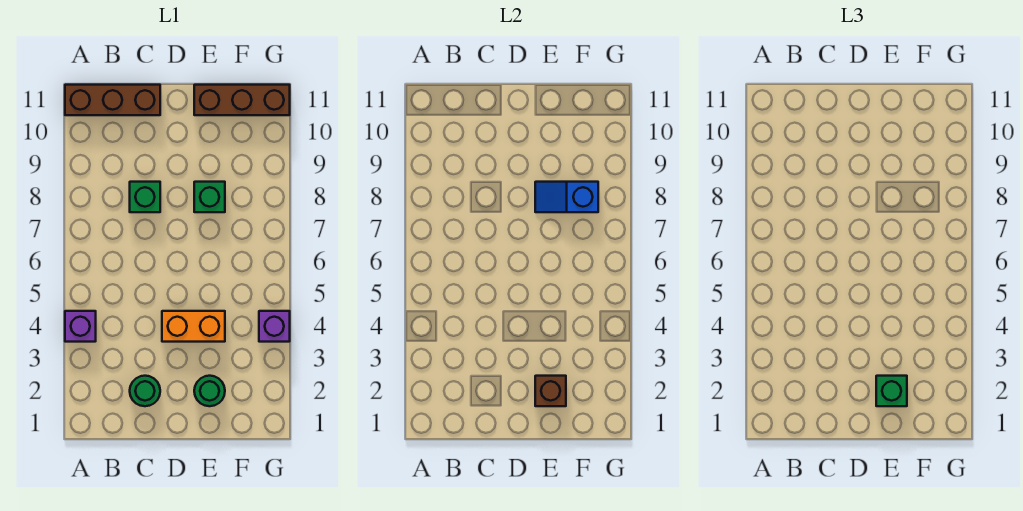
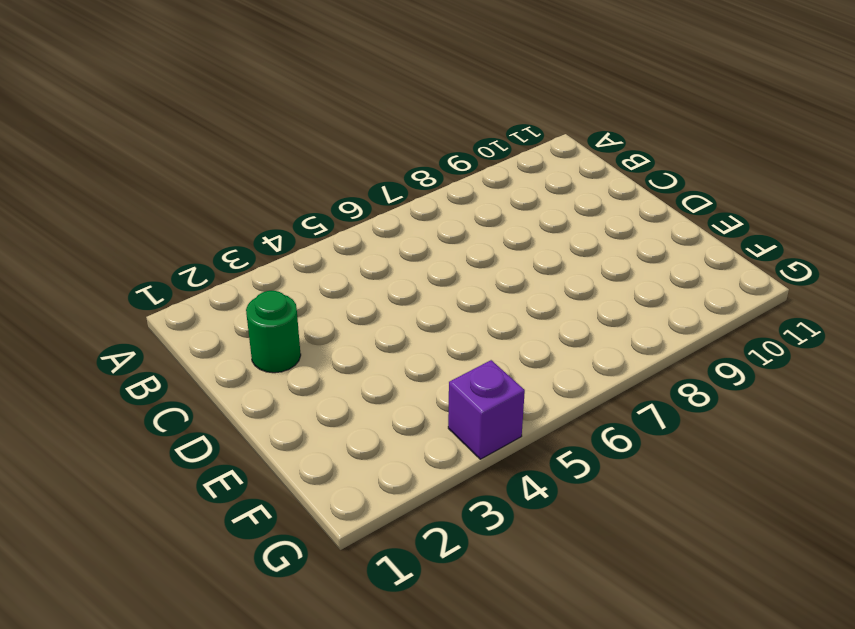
none -> purple 1x1 brick [65,311,96,342]
none -> brown 1x3 brick [65,85,160,115]
none -> green 1x1 brick [130,182,160,212]

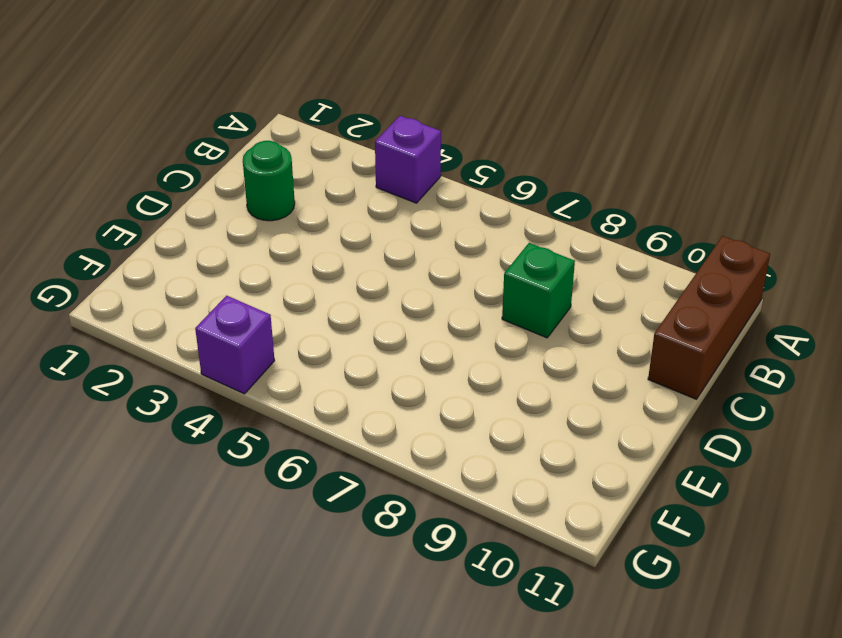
none -> orange 1x2 brick [162,311,225,342]
none -> green 1x1 round brick [194,376,225,406]
none -> green 1x1 brick [194,182,225,212]

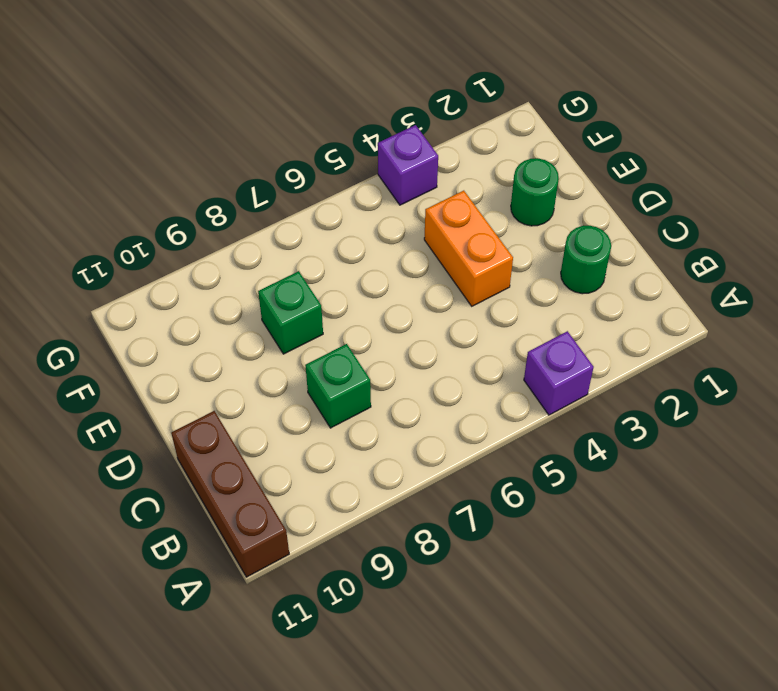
none -> brown 1x3 brick [194,85,290,115]
none -> brown 1x1 brick [535,376,566,406]
none -> blue 1x2 slope [535,182,598,212]

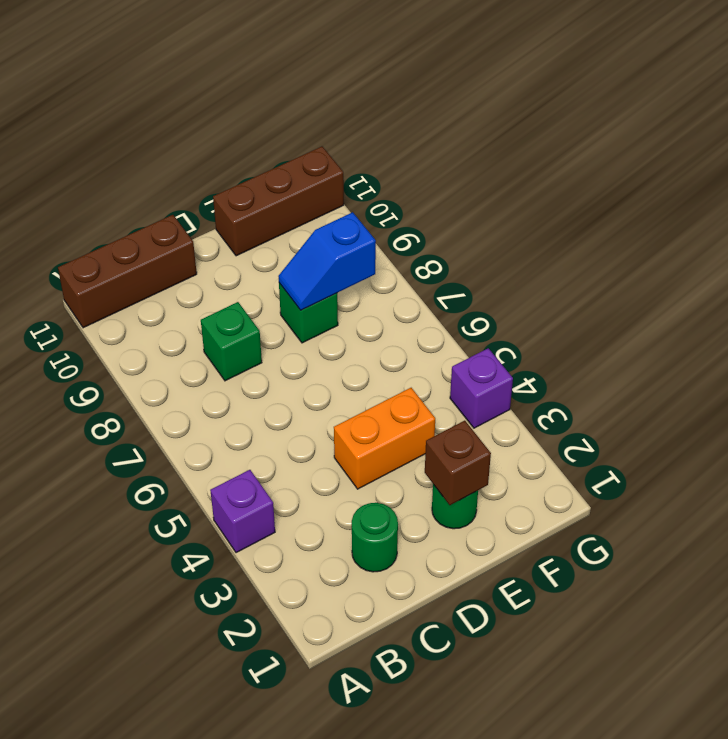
none -> green 1x1 brick [876,376,907,406]

